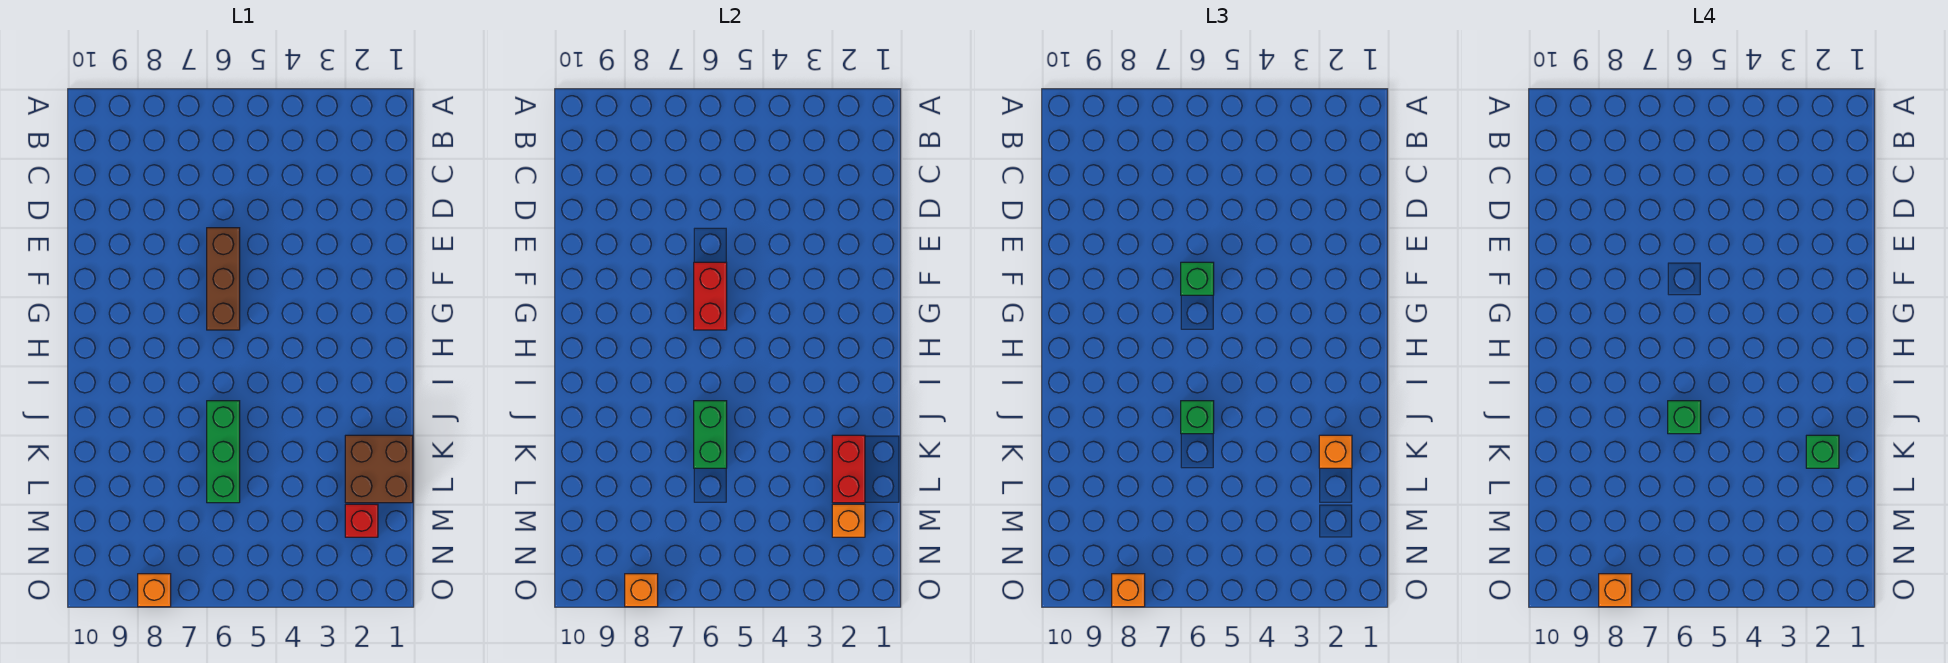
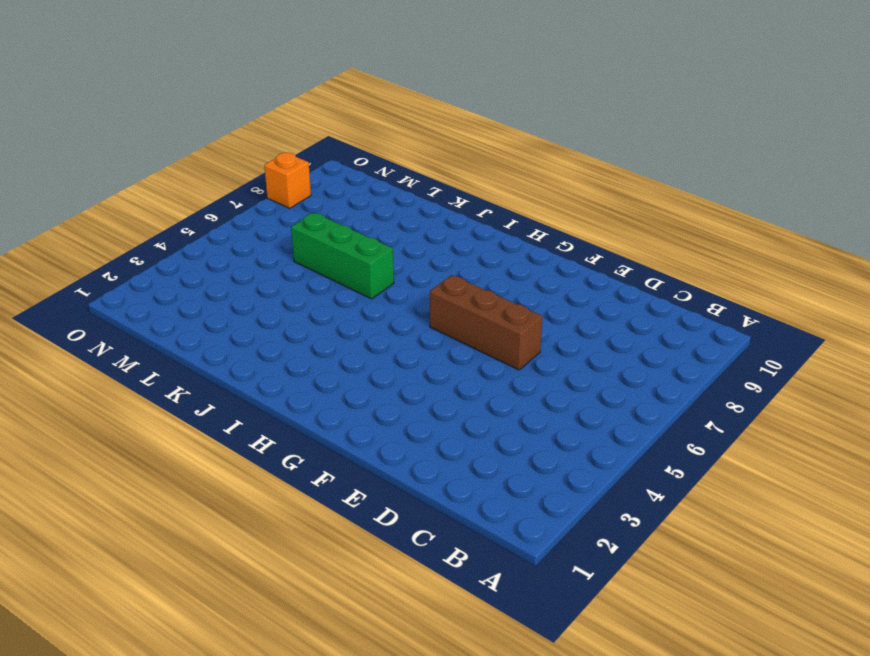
none -> brown 2x2 brick [345,435,413,503]
none -> red 1x1 brick [345,504,378,537]
none -> red 1x2 brick [694,262,727,330]

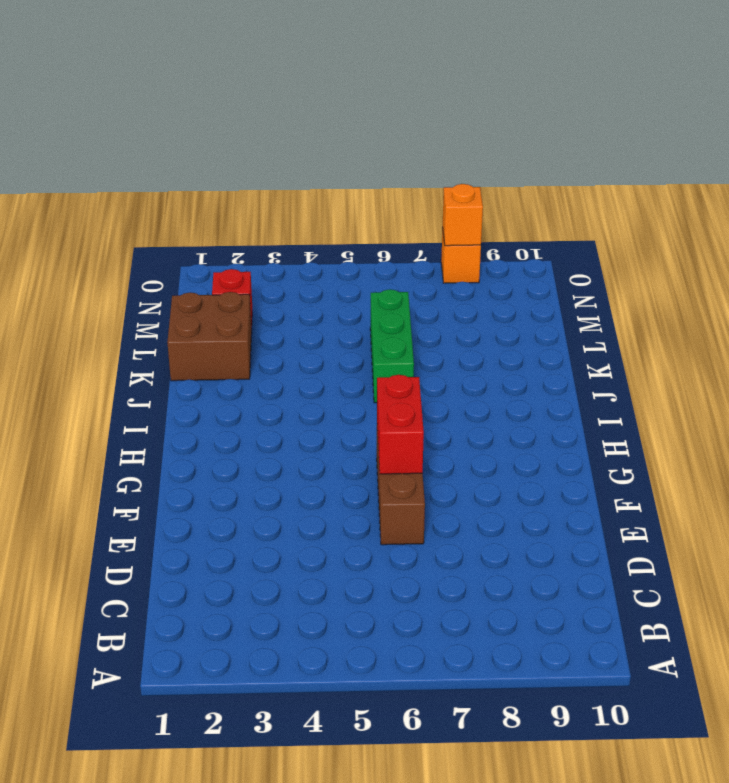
none -> green 1x2 brick [694,401,727,468]
none -> red 1x2 brick [832,435,865,503]
none -> orange 1x1 brick [832,504,865,537]

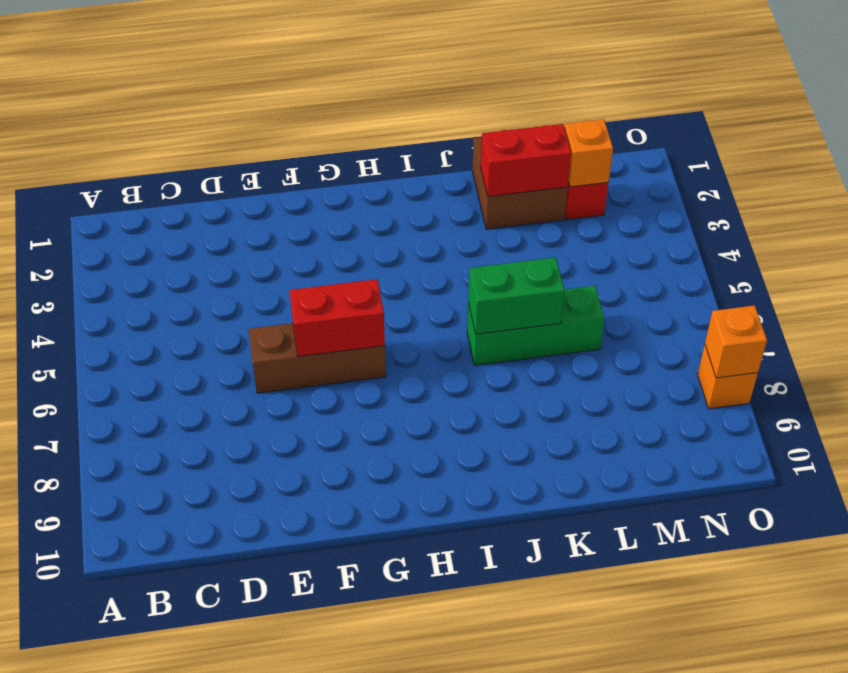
none -> green 1x1 brick [1181,262,1214,295]
none -> green 1x1 brick [1181,401,1214,434]
none -> orange 1x1 brick [1319,435,1352,468]

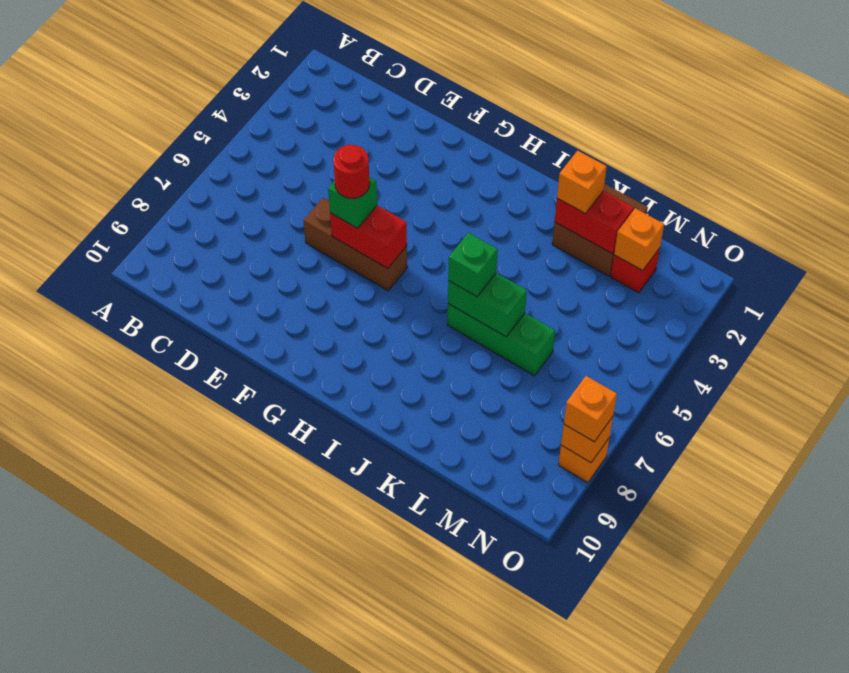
red 1x1 round brick [333,145,370,198] -> none
none -> green 1x1 brick [1668,401,1701,434]
none -> green 1x1 brick [1806,435,1839,468]
none -> orange 1x1 brick [1599,574,1632,607]

